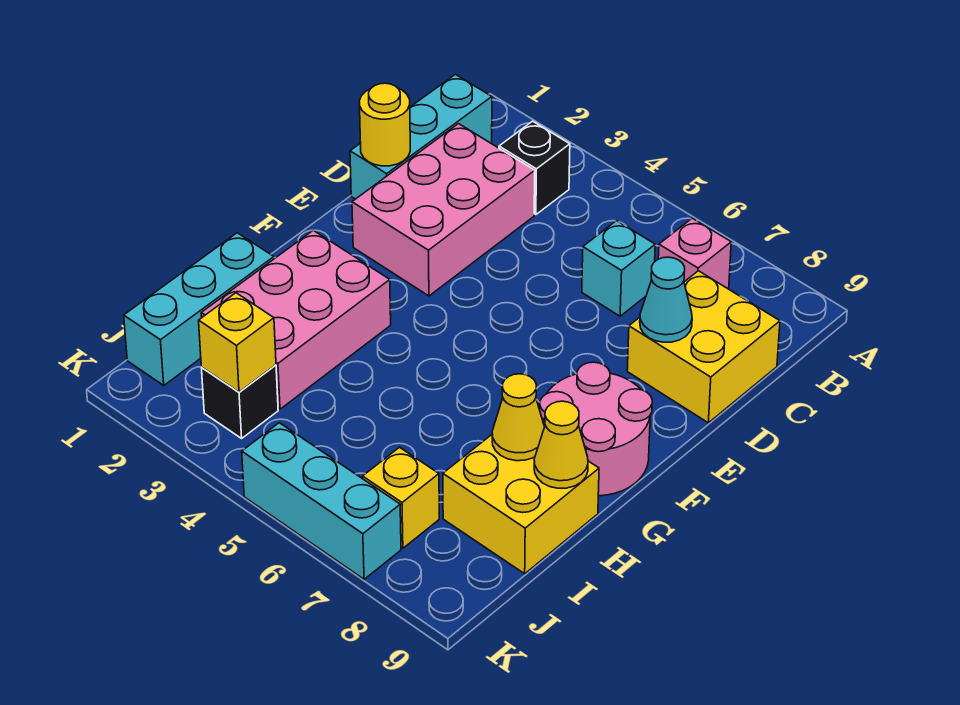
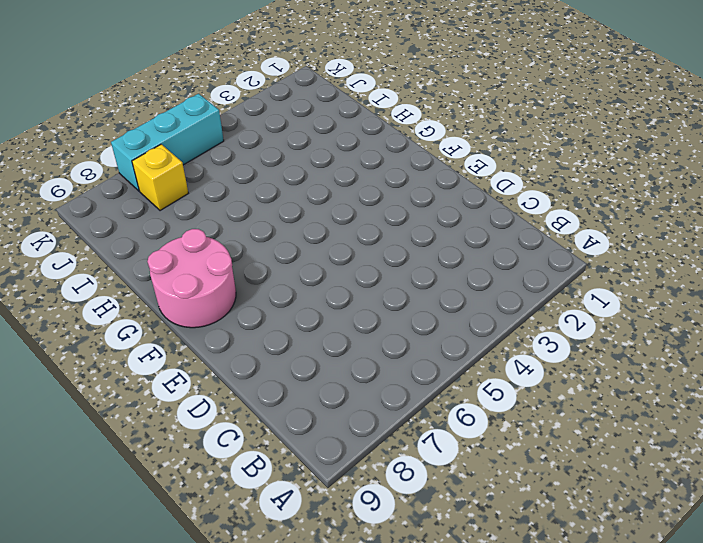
none -> cyan 1x3 brick [350,74,492,199]
none -> black 1x1 brick [499,121,570,215]
none -> pink 1x1 brick [658,218,731,289]

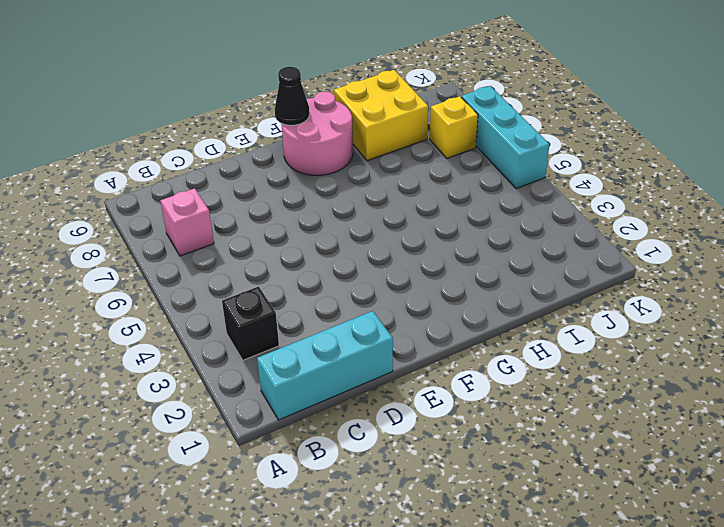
black 1x1 cone [275,67,309,125] -> none
none -> pink 2x3 brick [352,124,535,296]
none -> cyan 1x1 brick [582,221,655,316]
none -> yellow 2x2 brick [627,271,780,423]

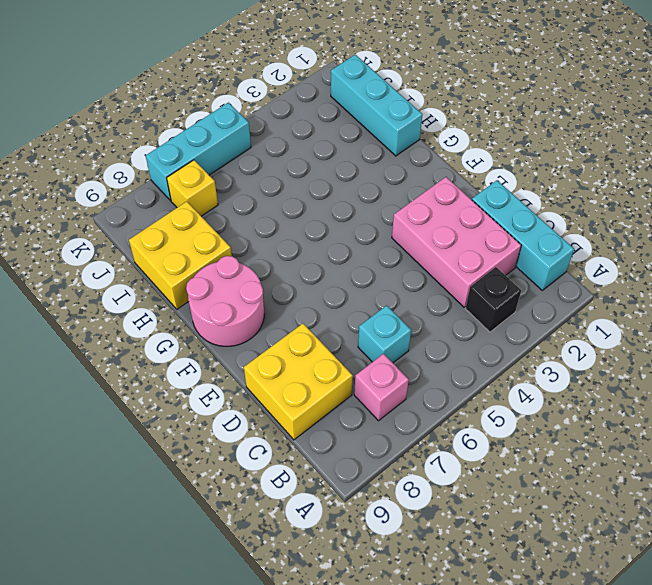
none -> pink 2x3 brick [201,230,391,409]
none -> black 1x1 brick [202,365,278,438]
none -> yellow 1x1 round brick [359,83,410,166]

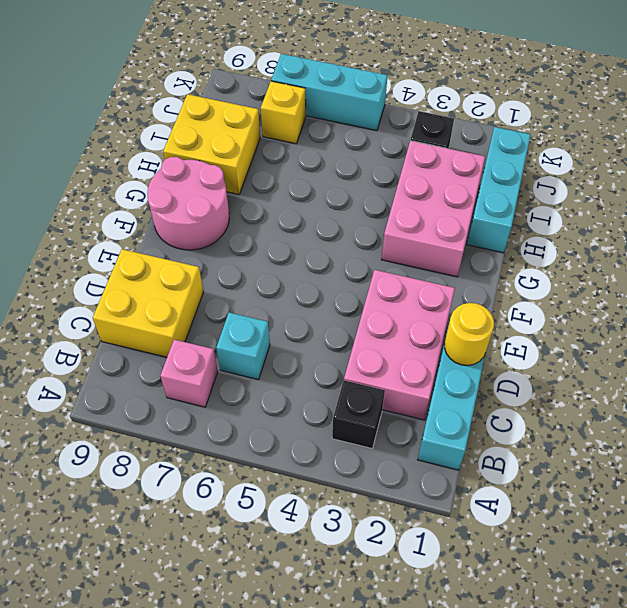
none -> cyan 1x1 cone [640,257,692,342]
none -> yellow 1x1 cone [492,374,544,461]
none -> yellow 1x1 cone [534,401,588,488]

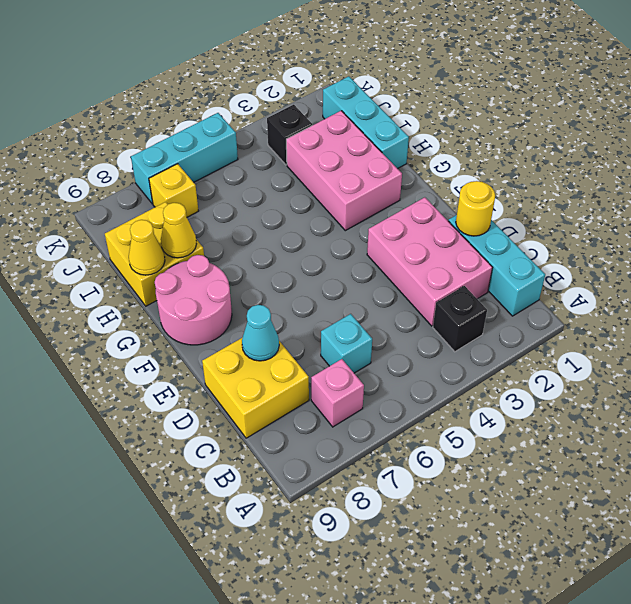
none -> yellow 1x1 brick [199,293,276,392]

